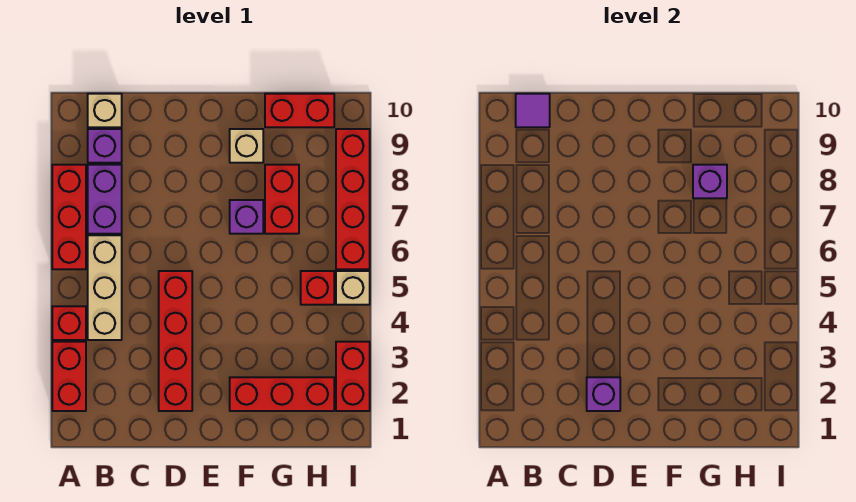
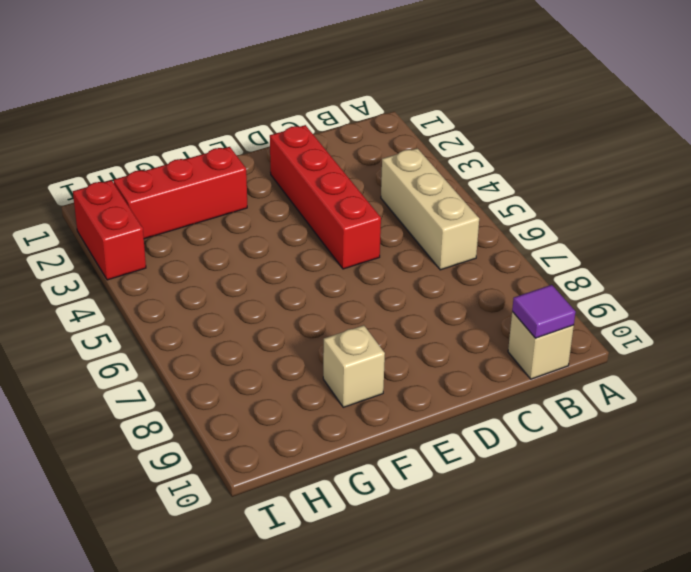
none -> red 1x2 brick [52,342,86,411]
none -> red 1x1 brick [52,306,86,340]
none -> red 1x3 brick [52,165,86,269]

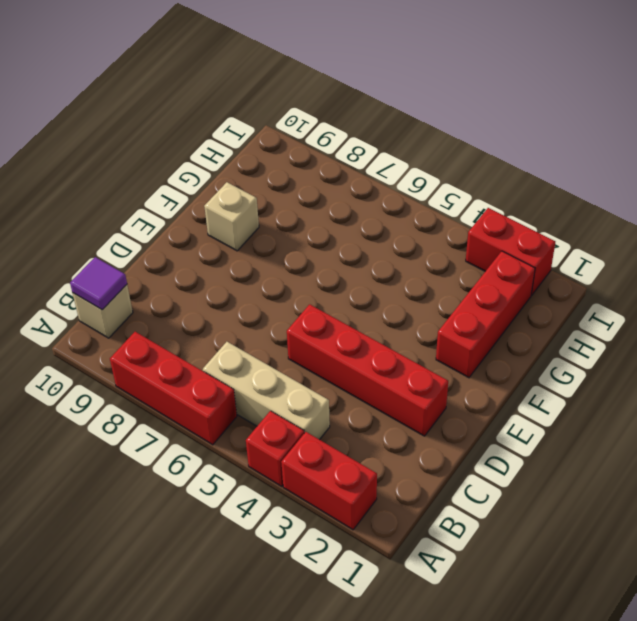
none -> purple 1x2 brick [88,165,122,234]
none -> purple 1x1 brick [88,129,122,163]
none -> purple 1x1 brick [230,200,263,234]

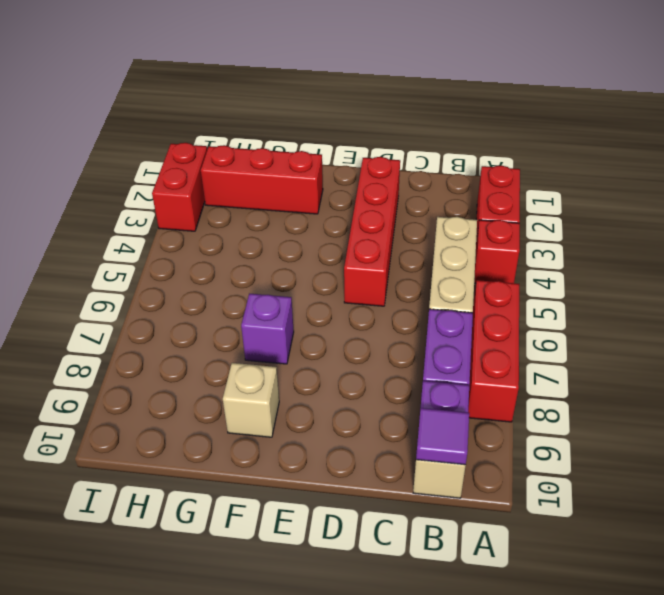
none -> red 1x2 brick [265,165,299,234]
none -> red 1x2 brick [265,94,334,127]
none -> red 1x1 brick [301,271,334,305]

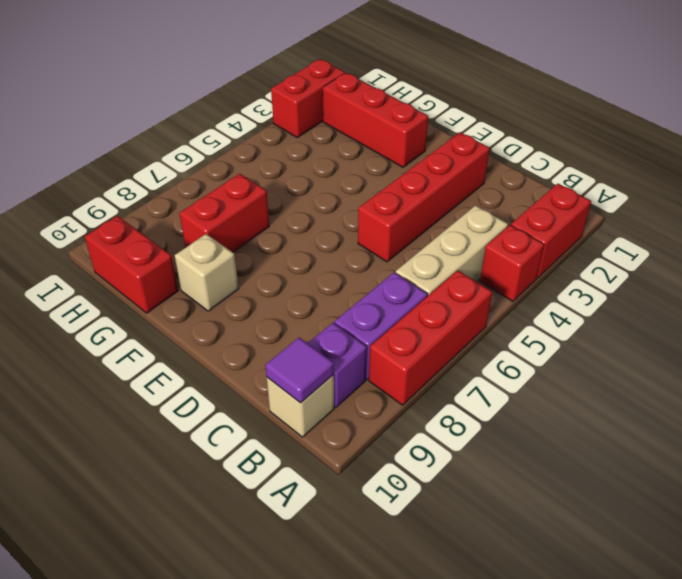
none -> purple 1x1 brick [230,200,263,234]
none -> red 1x1 brick [301,271,334,305]
none -> tan 1x1 brick [336,271,370,305]

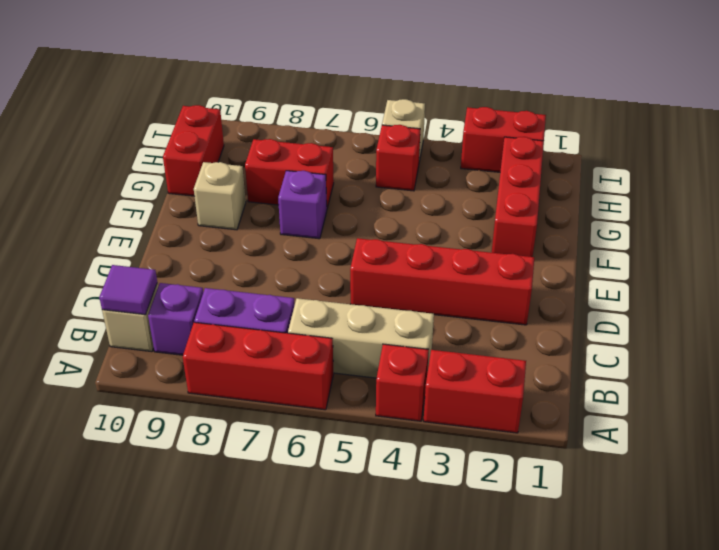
none -> red 1x4 brick [336,129,370,269]
none -> purple 1x1 brick [587,377,620,411]
none -> purple 1x1 brick [693,165,727,198]

